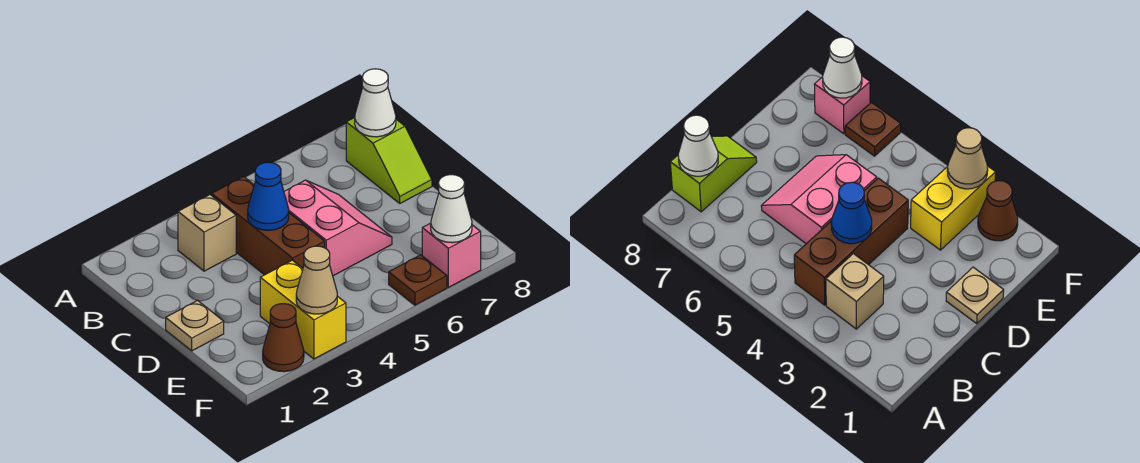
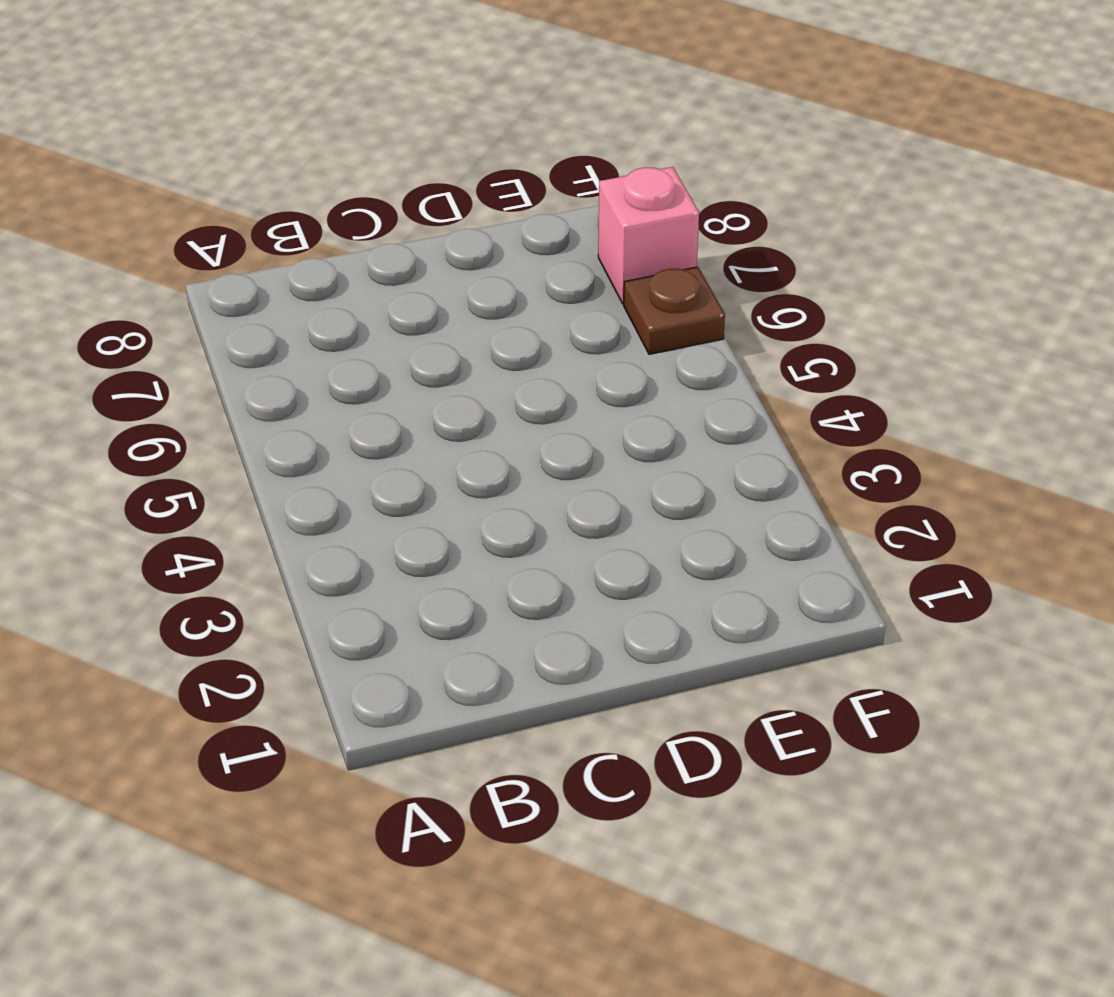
none -> tan 1x1 brick [178,195,236,271]
none -> brown 1x3 brick [212,177,325,275]
none -> lime 1x2 slope [346,117,432,203]

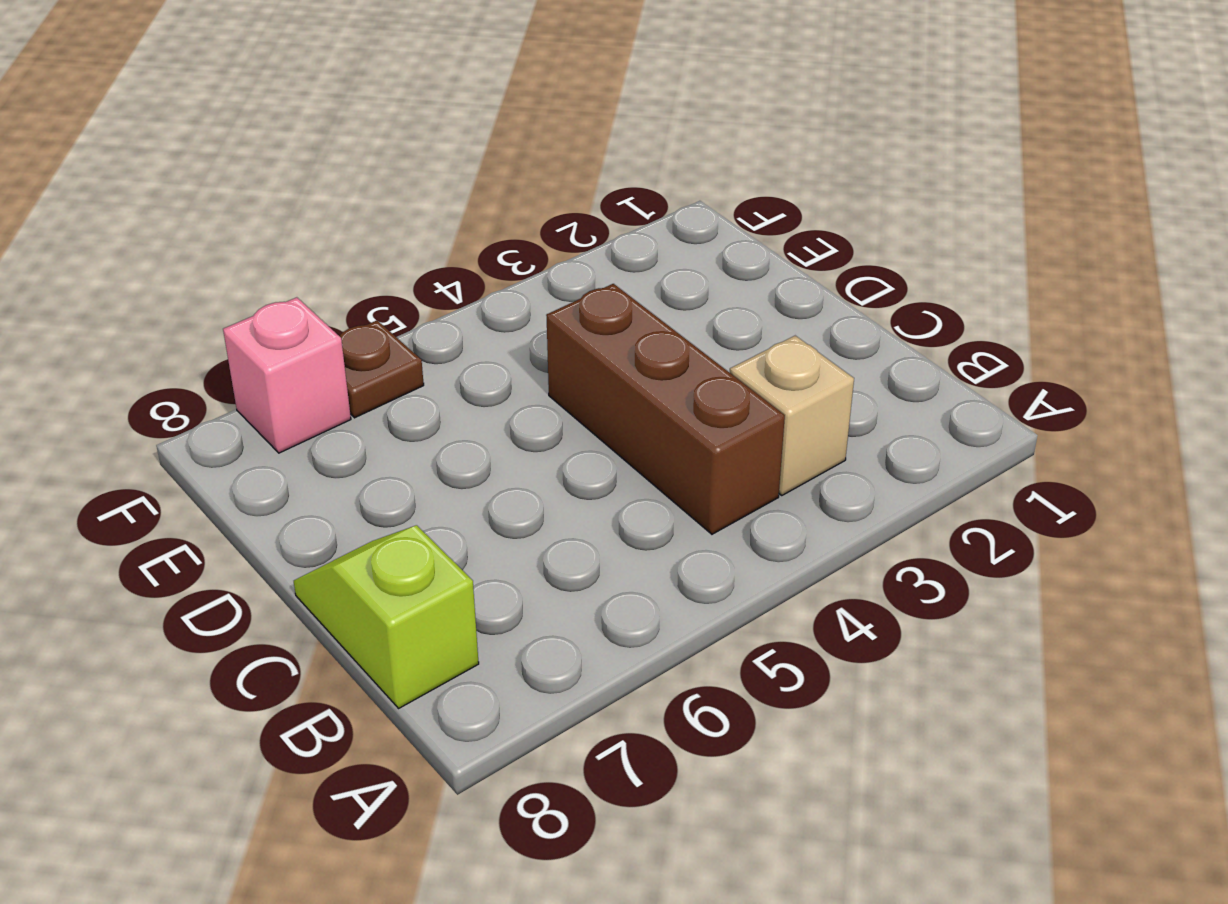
none -> pink 2x2 slope [284,180,392,276]
none -> tan 1x1 plate [166,300,224,351]
none -> yellow 1x2 brick [260,260,346,359]

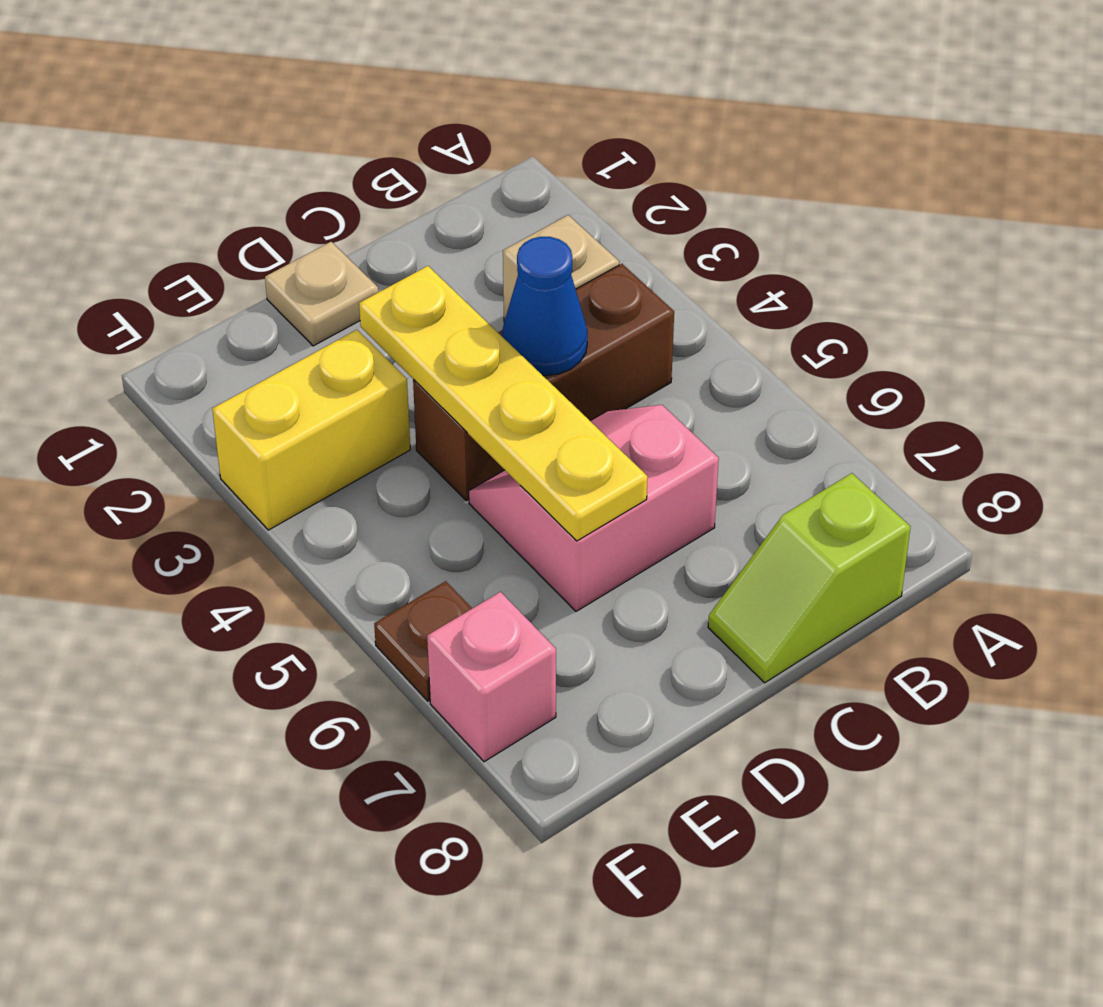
pink 2x2 slope [469,405,719,611] -> pink 2x2 slope turned to [284,180,392,276]
yellow 1x4 plate [359,266,648,541] -> none
none -> brown 1x1 cone [263,304,304,372]
none -> white 1x1 cone [355,69,396,137]
none -> tan 1x1 cone [296,246,337,314]

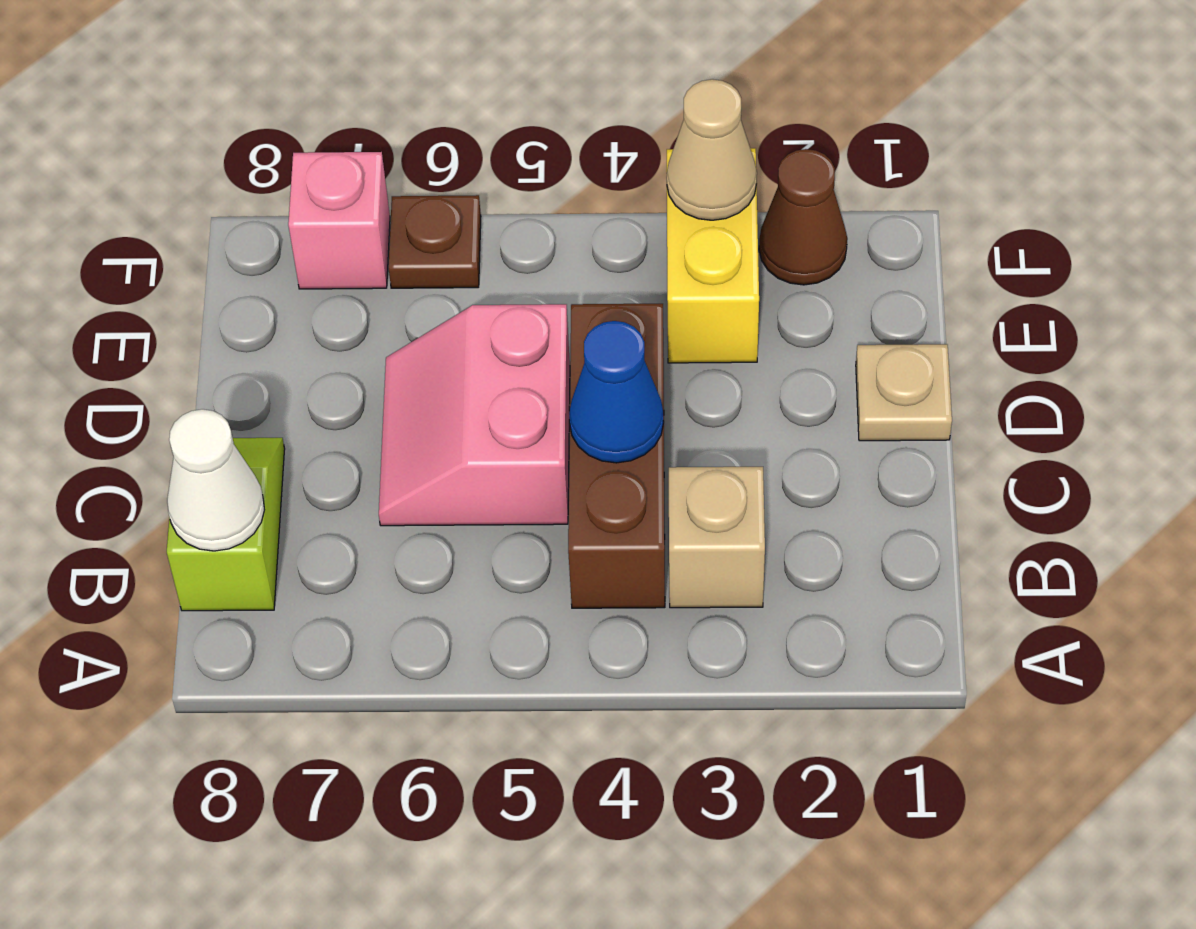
none -> white 1x1 cone [431,175,472,243]

